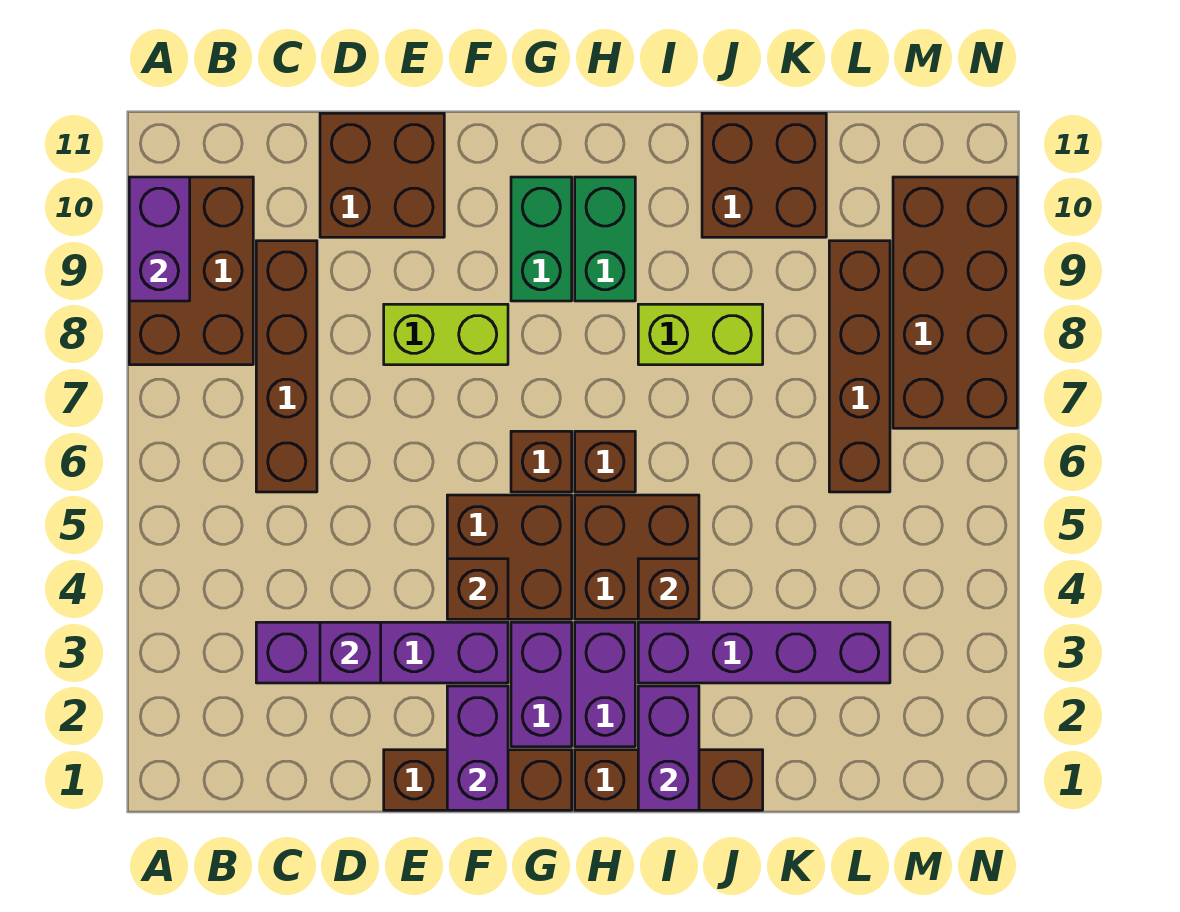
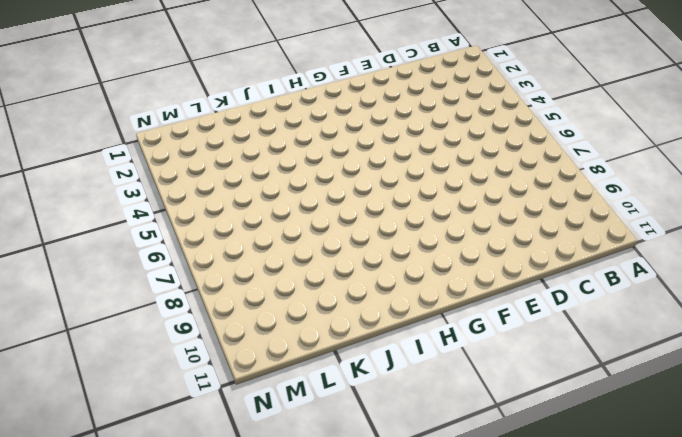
none -> brown 2x3 brick [129,177,253,365]
none -> purple 1x4 brick [256,622,508,683]
none -> brown 1x4 brick [256,241,317,492]

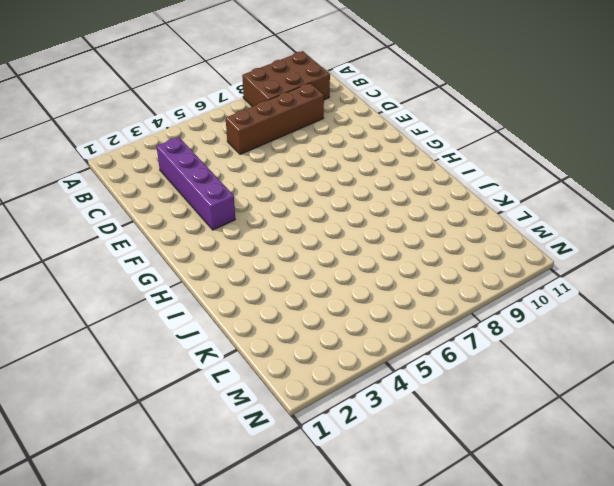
none -> brown 2x2 brick [320,113,444,237]
none -> brown 1x3 brick [384,750,572,810]
none -> lime 1x2 brick [384,304,508,365]

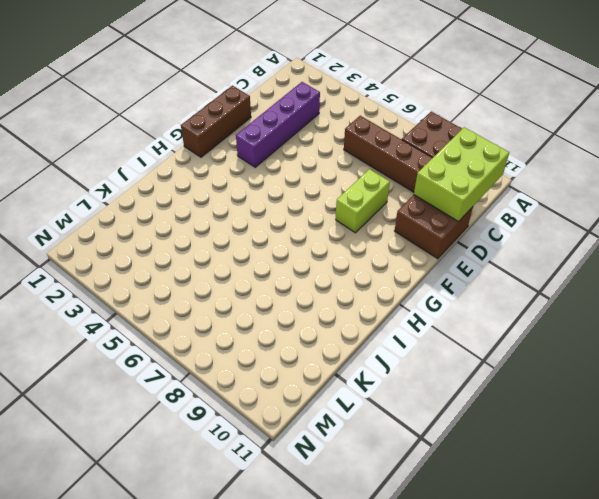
lime 2x3 brick [414,127,509,222] -> none
none -> brown 2x2 brick [447,495,572,619]
none -> purple 1x2 brick [511,622,572,747]
none -> brown 1x1 brick [511,431,572,492]

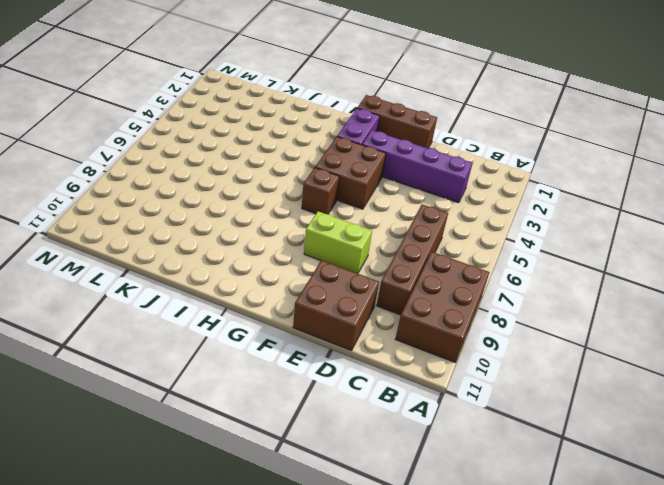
none -> green 1x2 brick [511,177,572,301]
none -> brown 1x3 brick [575,750,763,810]
none -> purple 1x2 brick [575,622,635,747]

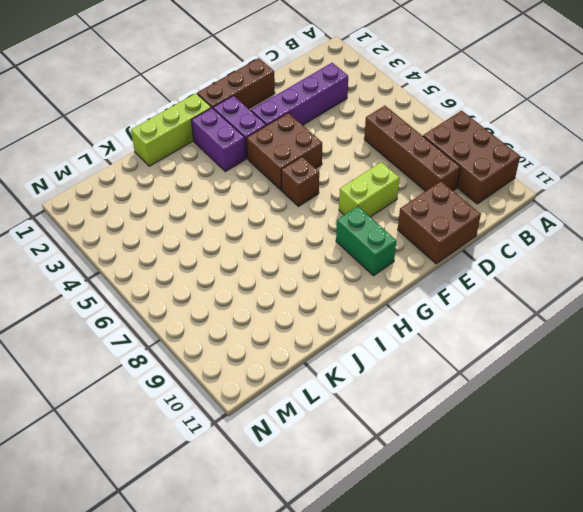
lime 1x3 brick [131,93,211,166] -> brown 1x3 brick [575,750,763,810]
none -> brown 2x2 brick [575,495,699,619]
none -> brown 1x1 brick [575,431,635,492]
none -> green 1x2 brick [575,177,635,301]

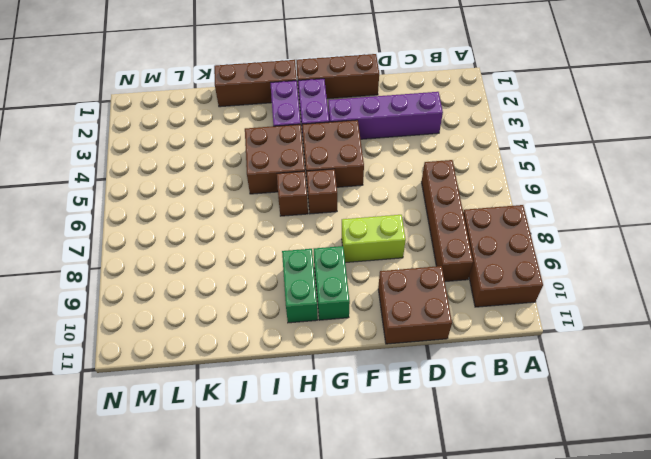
none -> purple 1x4 brick [638,622,890,683]
none -> lime 1x2 brick [638,304,763,365]
none -> brown 2x2 brick [702,113,826,237]

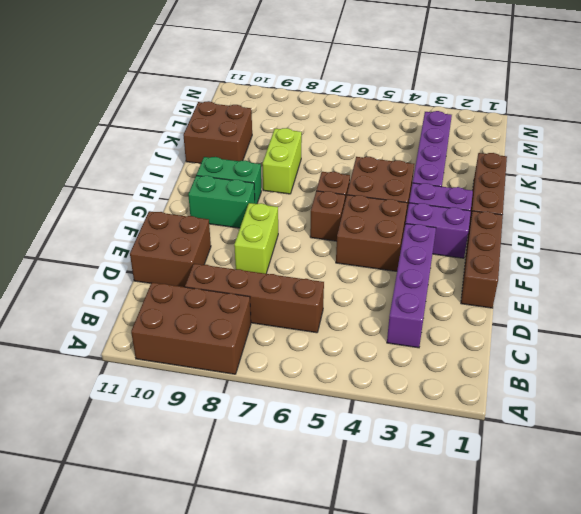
none -> brown 1x4 brick [829,241,890,492]
none -> brown 2x4 brick [893,177,1017,428]
none -> purple 1x2 brick [129,177,190,301]

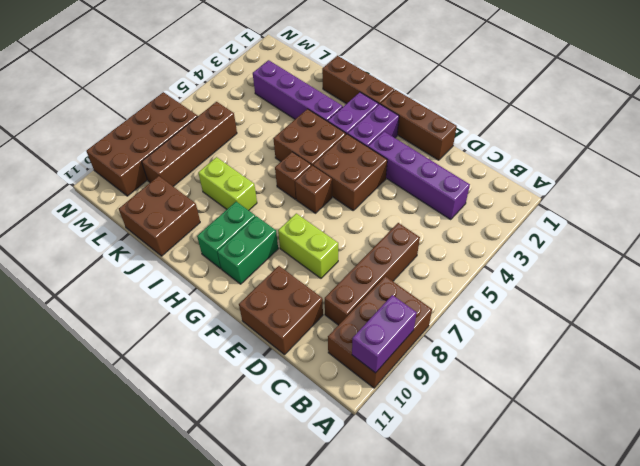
none -> purple 1x1 brick [320,622,381,683]
none -> purple 1x2 brick [447,686,508,810]
none -> brown 1x1 brick [447,559,508,619]

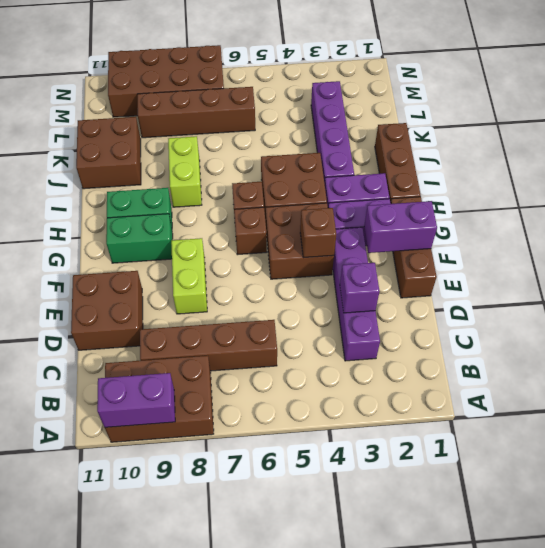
none -> purple 1x2 brick [638,686,699,810]
none -> brown 1x1 brick [638,559,699,619]

